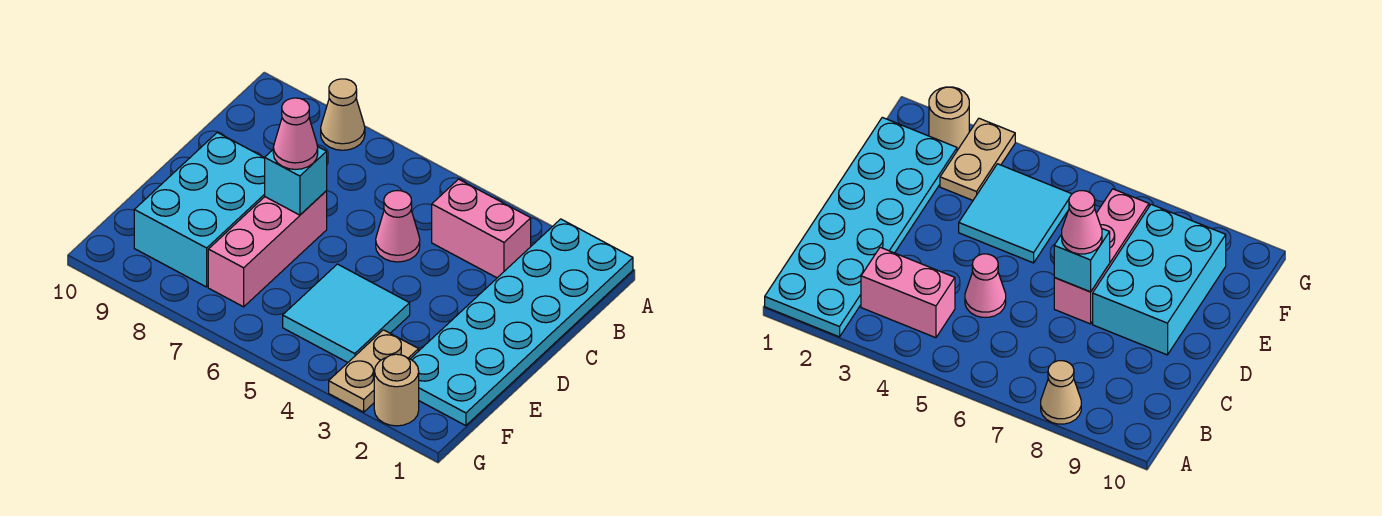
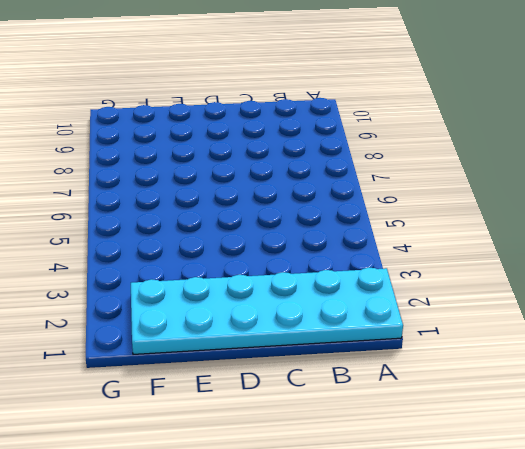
none -> tan 1x1 cone [321,79,365,150]
none -> pink 1x2 brick [432,179,531,278]

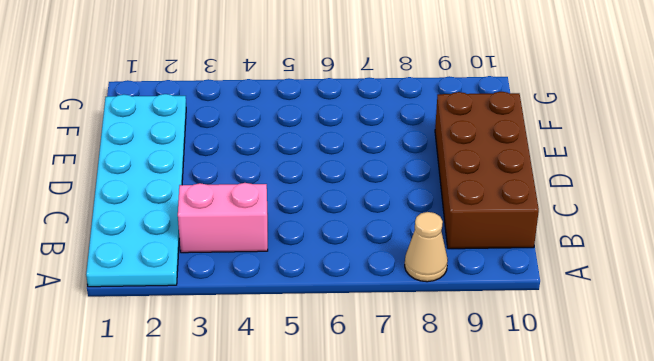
brown 2x4 brick [435,92,539,249] -> cyan 2x3 brick [134,133,265,287]
none -> pink 1x1 cone [376,191,420,262]
none -> pink 1x3 brick [208,191,327,307]

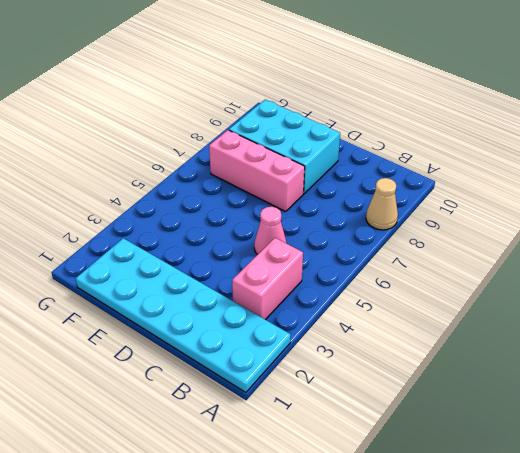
none -> cyan 2x2 tile [283,264,410,363]
none -> tan 1x2 plate [329,330,419,412]

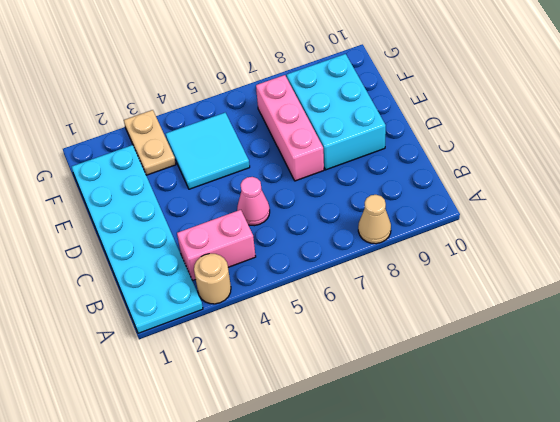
tan 1x1 round brick [194,254,231,304] -> tan 1x1 round brick moved to [374,354,419,426]
none -> cyan 1x1 brick [265,147,327,215]
none -> pink 1x1 cone [273,98,318,169]

